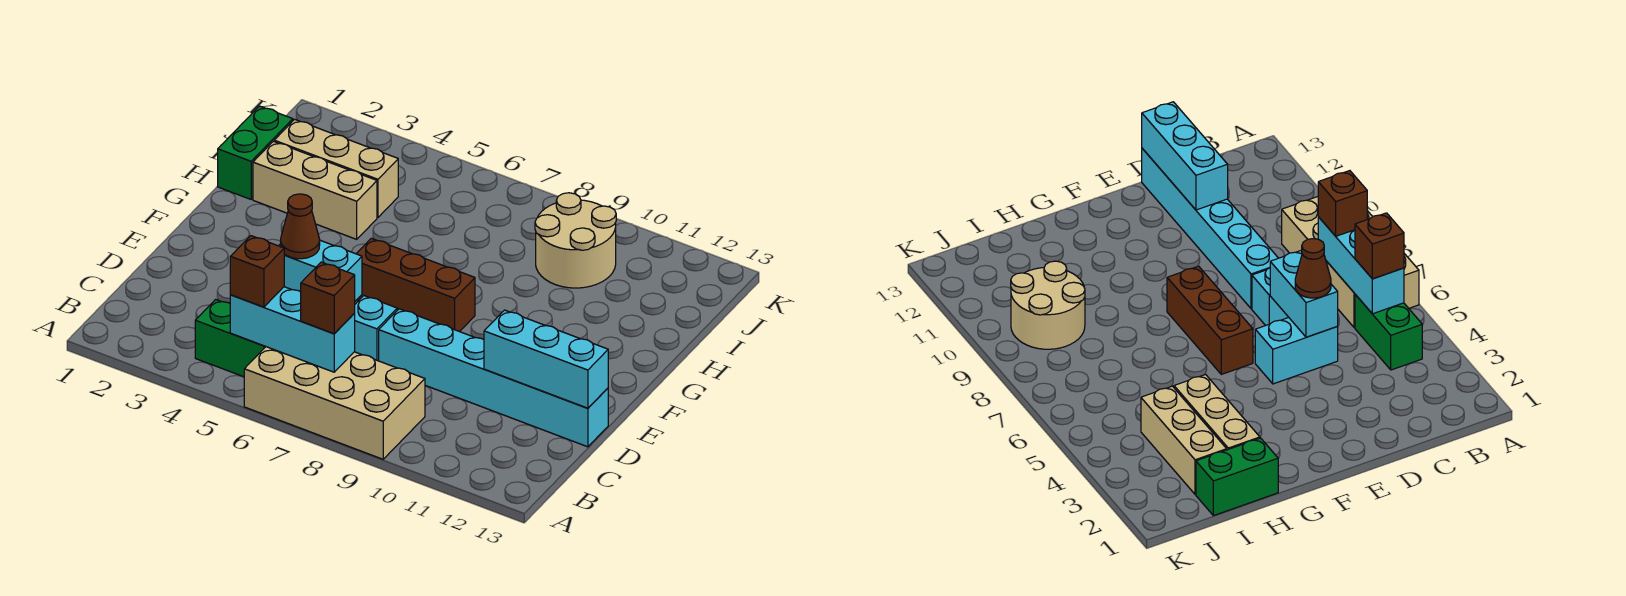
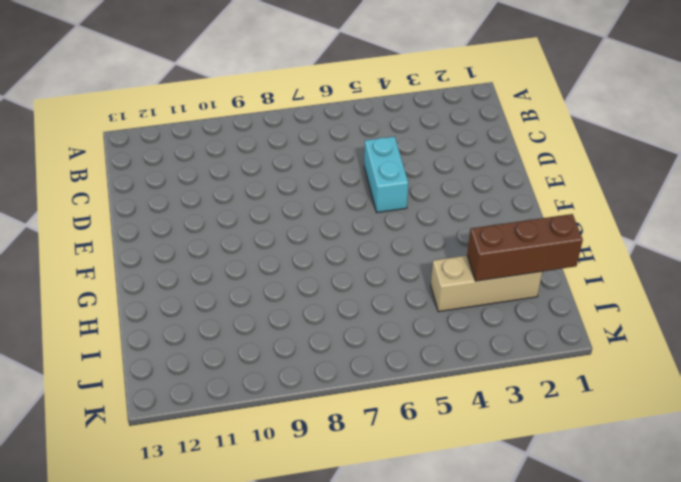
brown 1x3 brick [467,214,583,281] -> brown 1x3 brick moved to [356,238,475,332]
none -> tan 2x4 brick [244,347,425,459]
none -> green 1x2 brick [195,299,266,377]
none -> cyan 1x1 brick [354,296,397,361]

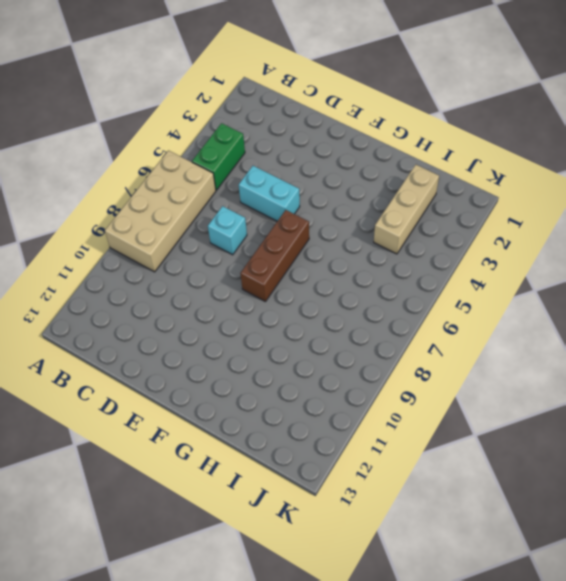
none -> cyan 1x6 brick [379,309,608,447]
none -> green 1x2 brick [218,106,293,199]
none -> tan 1x3 brick [253,141,377,239]

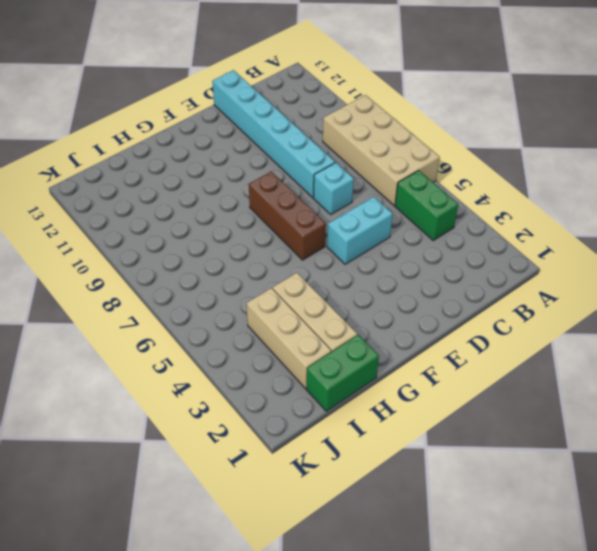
none -> tan 2x2 round brick [535,193,616,288]
none -> cyan 1x3 brick [230,287,355,372]
none -> cyan 1x2 brick [279,240,362,301]

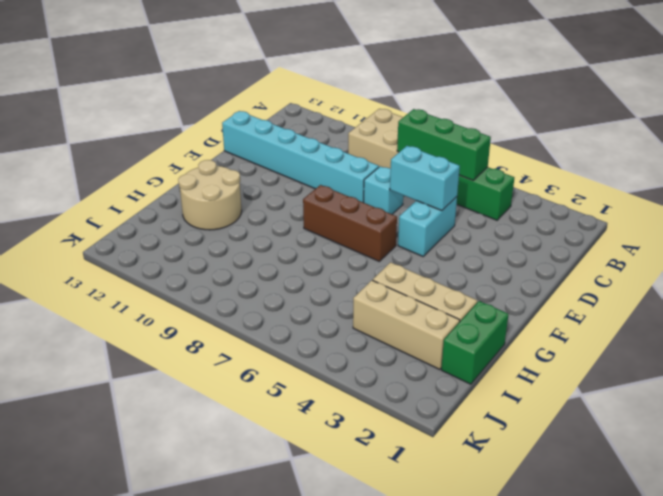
green 1x3 brick [397,109,491,180] -> cyan 1x3 brick [230,287,355,372]
tan 2x2 round brick [178,160,242,230] -> tan 2x2 round brick moved to [535,193,616,288]
none -> cyan 1x3 brick [484,310,608,408]
none -> brown 1x1 brick [230,236,284,307]
none -> brown 1x1 brick [301,262,355,334]

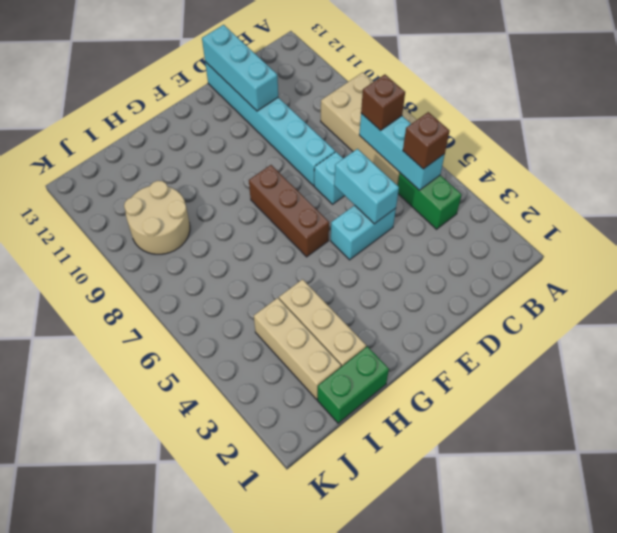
none -> brown 1x1 cone [281,194,320,259]

